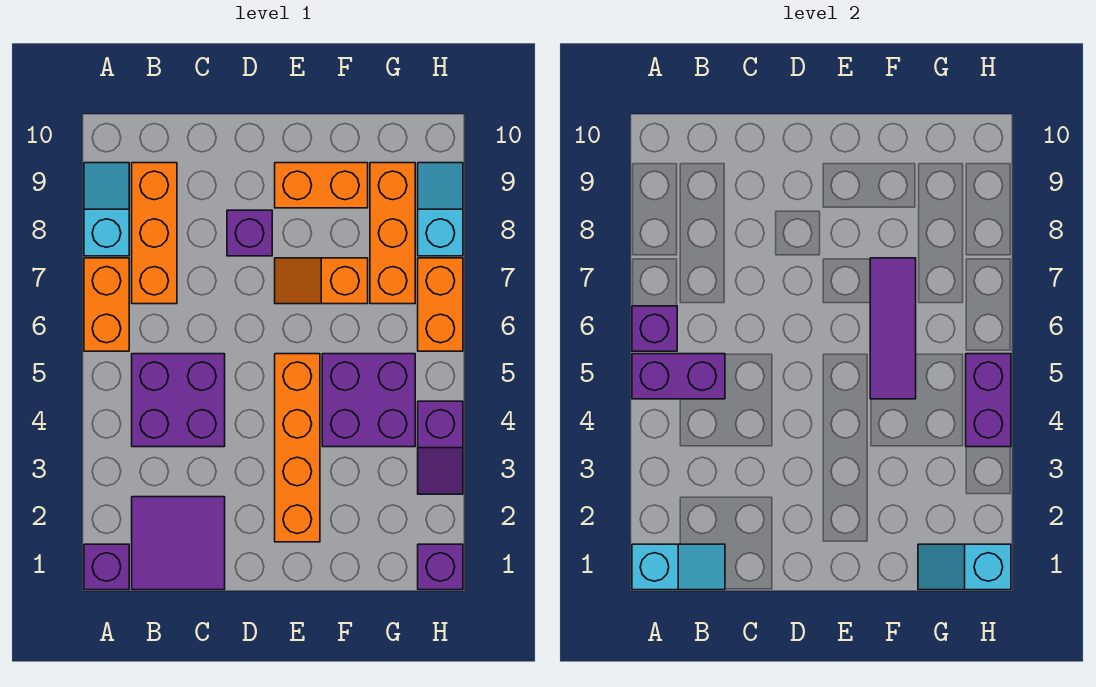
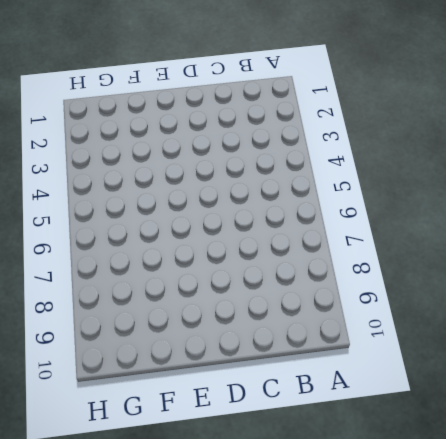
none -> purple 1x1 brick [84,544,129,590]
none -> orange 1x2 brick [84,258,129,351]
none -> cyan 1x2 slope [84,163,129,256]

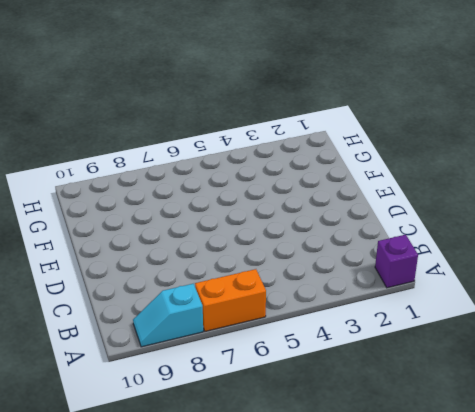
none -> purple 2x2 tile [132,497,225,590]
none -> purple 2x2 brick [132,354,225,447]
none -> orange 1x3 brick [132,163,177,304]

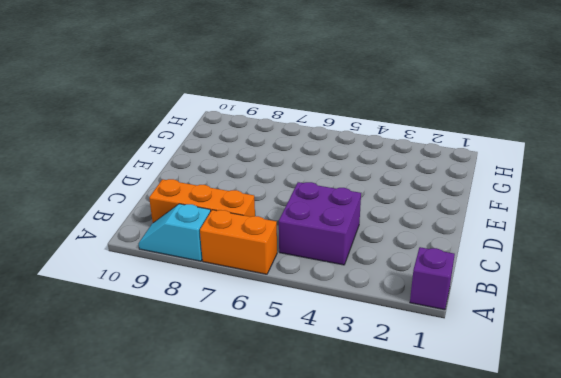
none -> purple 2x2 tile [132,497,225,590]
none -> purple 1x1 brick [227,210,272,256]
none -> orange 1x4 brick [275,354,320,542]

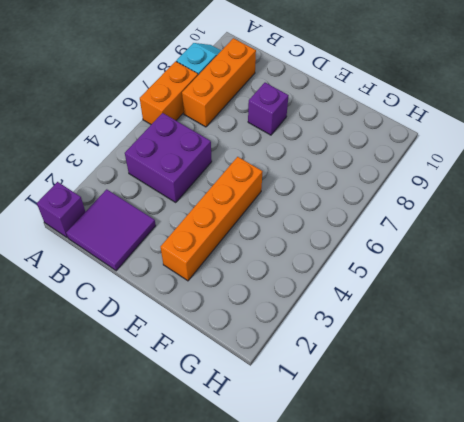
none -> orange 1x2 slope [275,258,368,304]
none -> orange 1x2 brick [275,163,368,208]
none -> purple 2x2 brick [322,354,415,447]

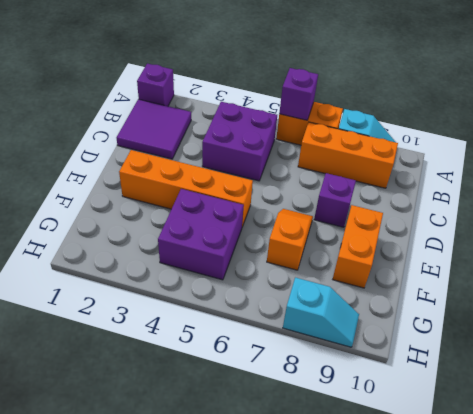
none -> orange 1x3 brick [370,163,415,304]
none -> purple 1x1 brick [418,544,463,590]
none -> purple 1x2 slope [418,401,463,494]

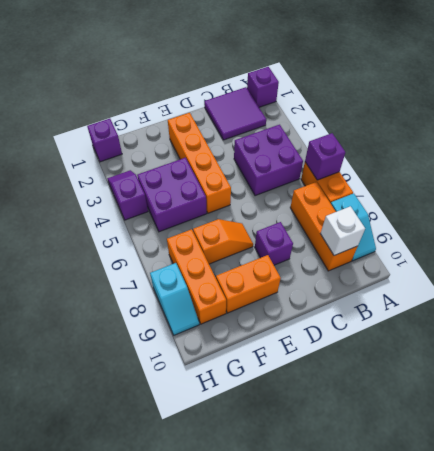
white 1x1 brick [320,206,365,255] -> none
none -> orange 1x2 brick [418,258,463,351]
none -> cyan 1x2 slope [632,544,725,590]
none -> purple 1x2 brick [632,354,725,399]

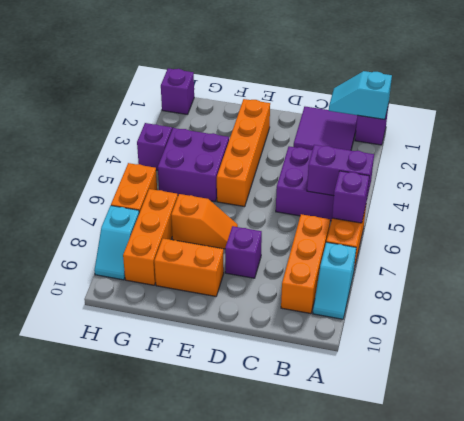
none -> purple 1x3 tile [870,258,916,399]
none -> cyan 1x2 slope [918,544,1011,590]
none -> purple 1x2 brick [966,354,1011,447]

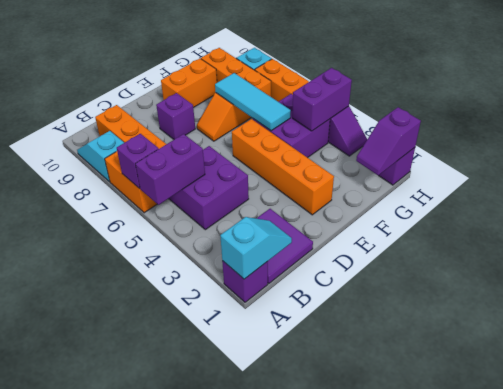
cyan 1x3 tile [215,73,291,131] -> purple 1x3 tile [870,258,916,399]
purple 1x2 slope [356,107,421,175] -> cyan 1x2 slope [918,544,1011,590]
purple 1x2 brick [292,68,352,131] -> purple 1x2 brick turned to [966,354,1011,447]

